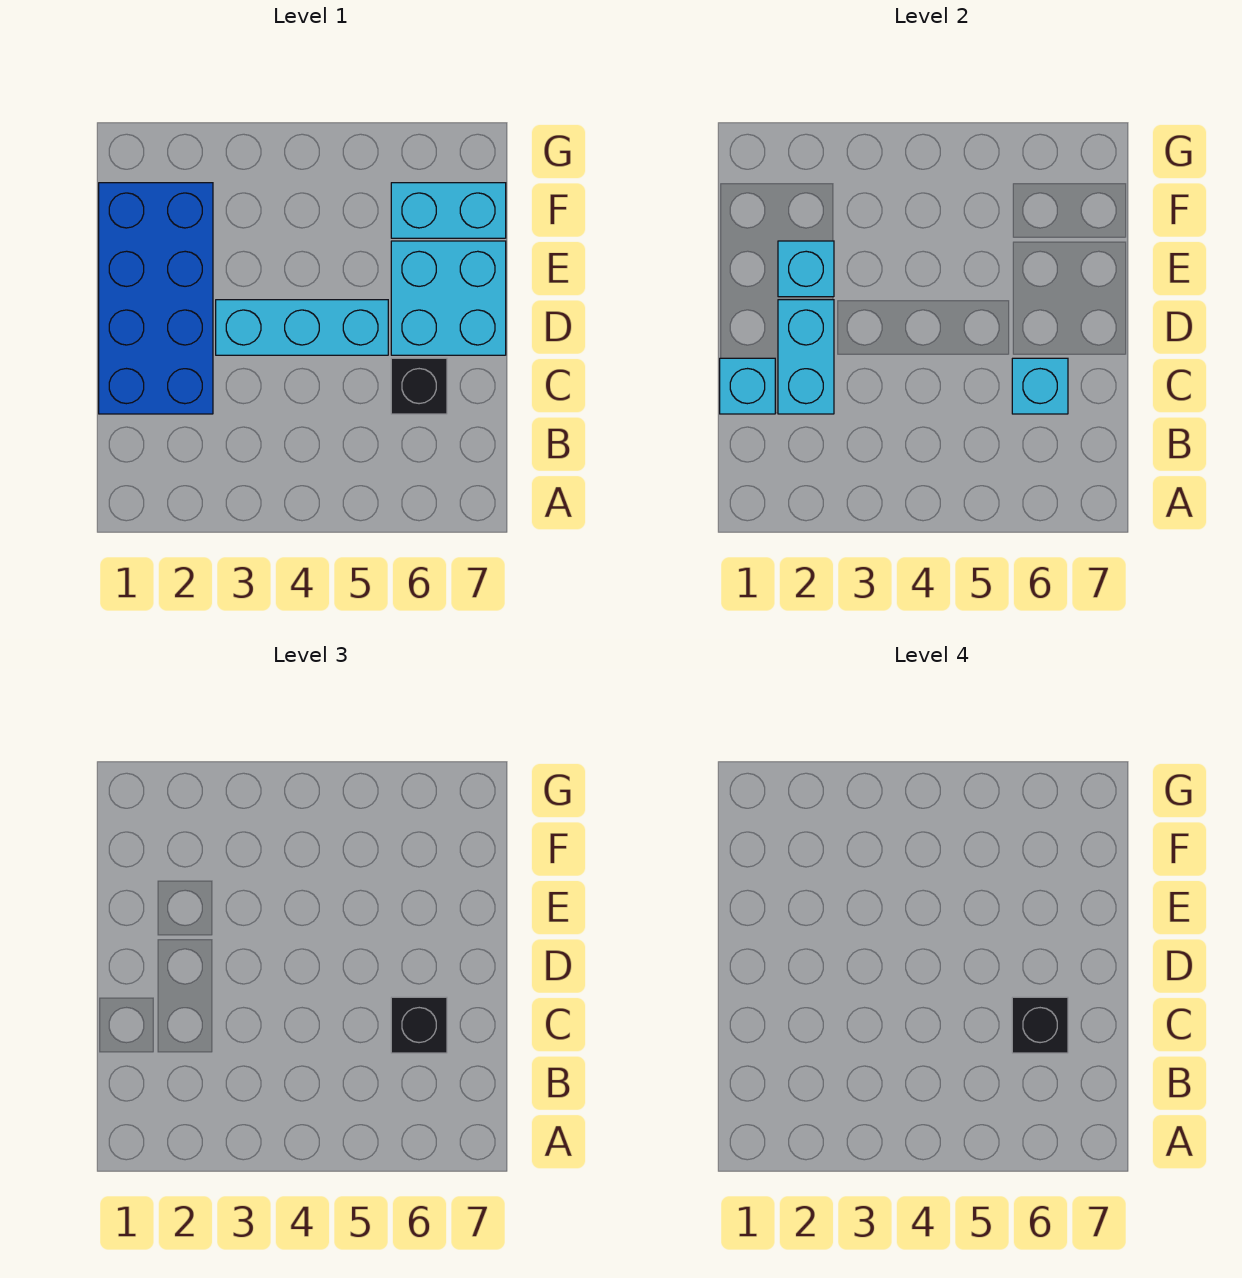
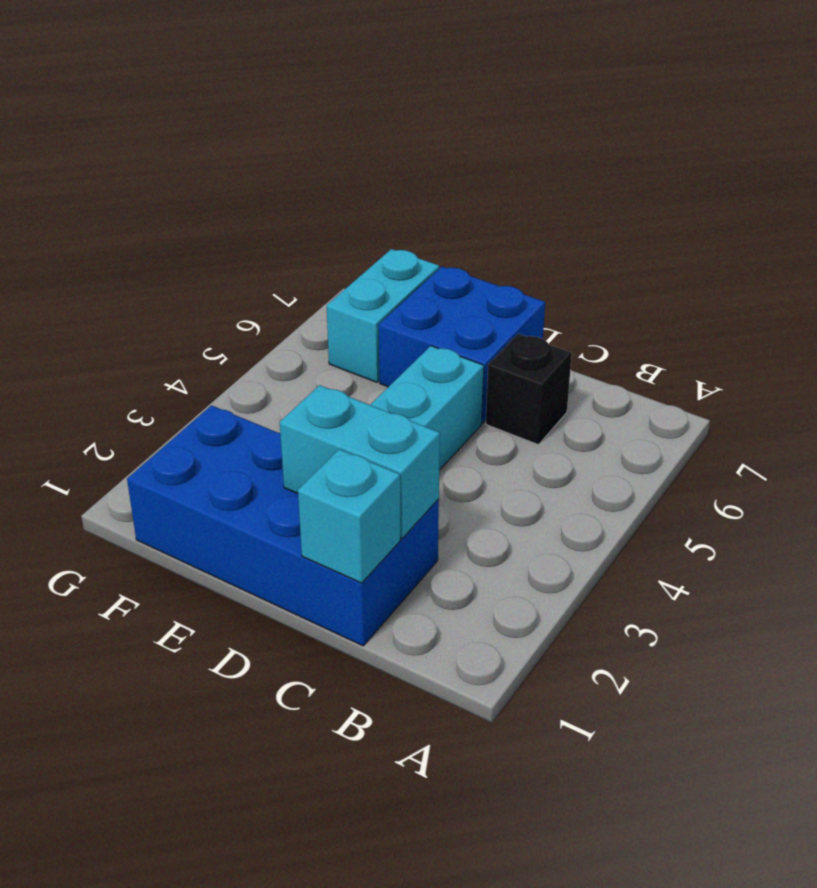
blue 2x2 brick [379,267,545,423] -> cyan 2x2 brick [391,241,506,355]
none -> cyan 1x1 brick [1012,358,1068,414]
none -> cyan 1x1 brick [778,241,834,297]

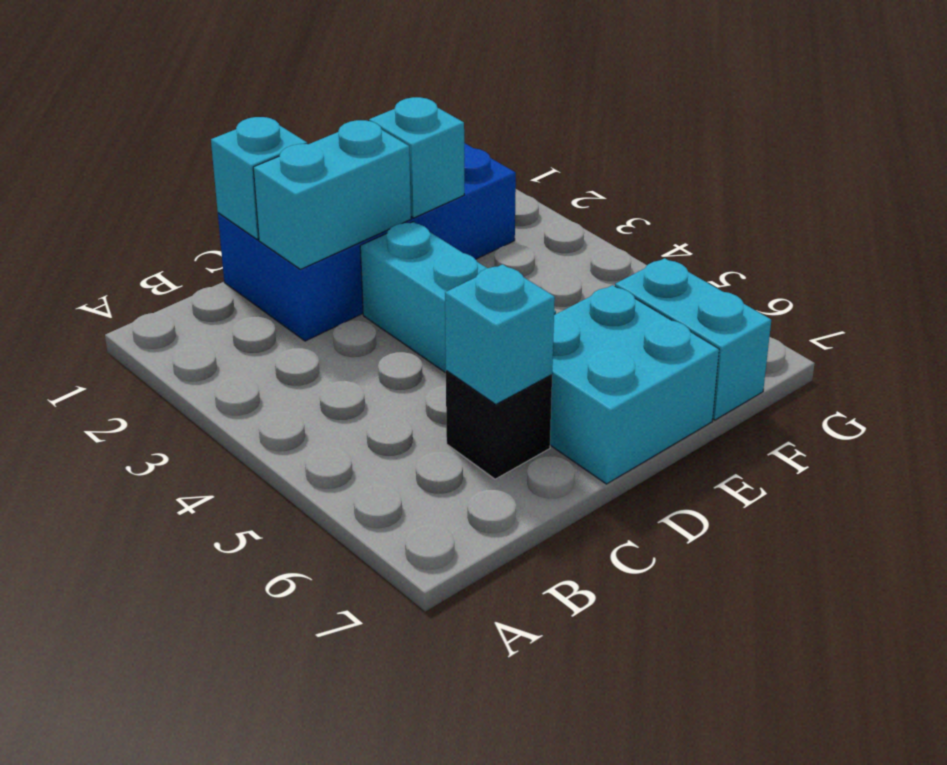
none -> black 1x1 brick [391,997,447,1053]
none -> black 1x1 brick [1012,997,1068,1053]

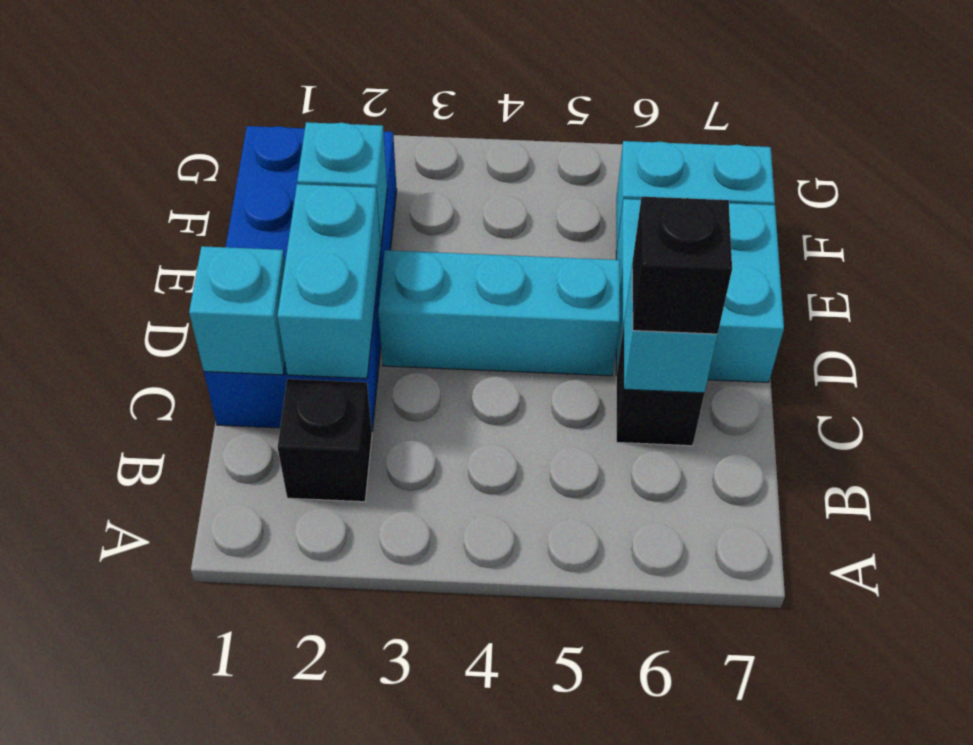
black 1x1 brick [278,379,372,502] -> black 1x1 brick moved to [1012,997,1068,1053]

